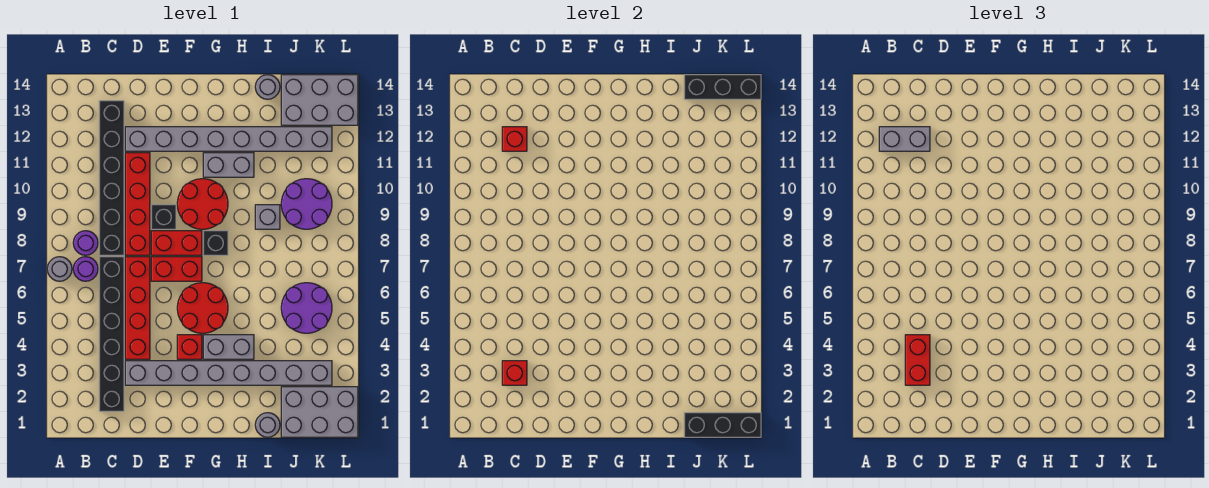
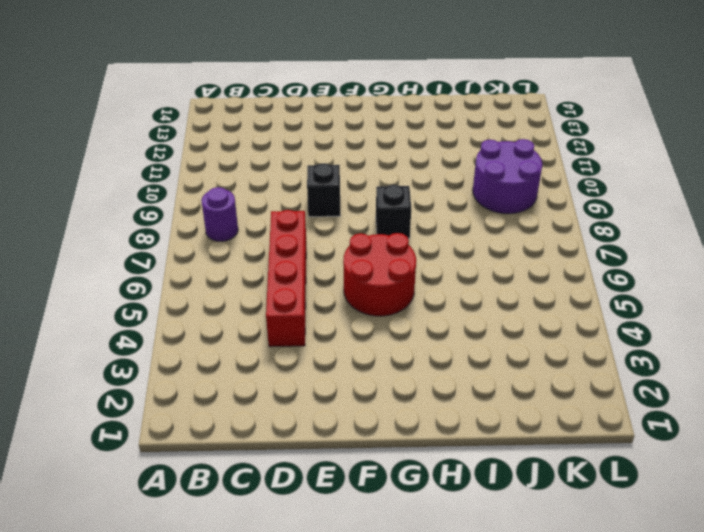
none -> grey 1x1 round brick [47,257,72,281]
none -> purple 1x1 round brick [73,257,98,281]
none -> black 1x6 brick [99,257,124,411]
none -> black 1x6 brick [99,101,124,255]

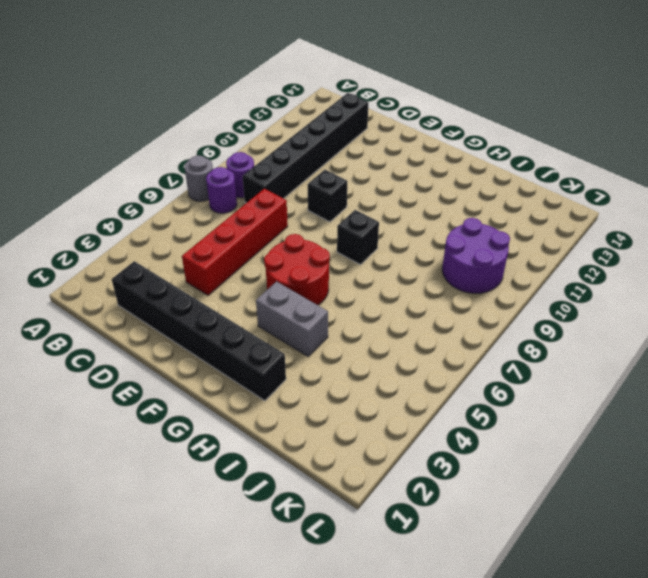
black 1x6 brick [112,261,286,401] -> black 1x6 brick turned to [99,257,124,411]
none -> grey 1x8 brick [125,361,332,385]
none -> red 1x4 brick [125,153,150,255]
none -> grey 1x8 brick [125,127,332,151]
none -> red 1x2 brick [151,257,202,281]

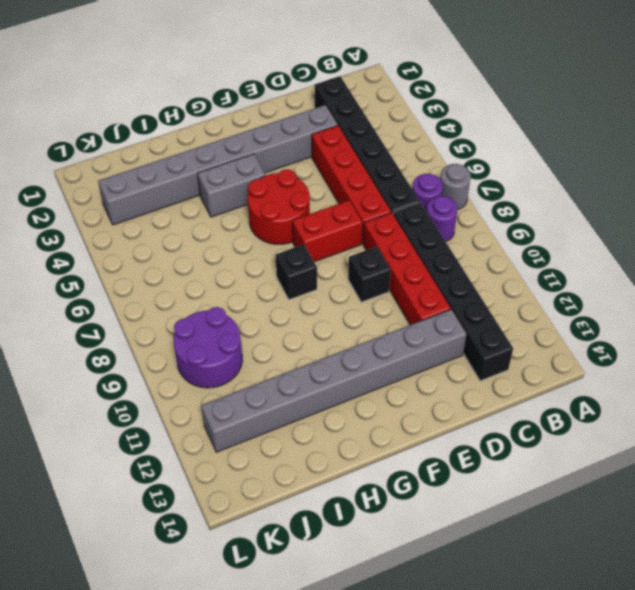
none -> red 1x2 brick [151,231,202,255]
none -> red 1x1 brick [177,335,202,359]
none -> red 2x2 round brick [177,179,228,229]
none -> grey 1x2 brick [203,153,254,177]

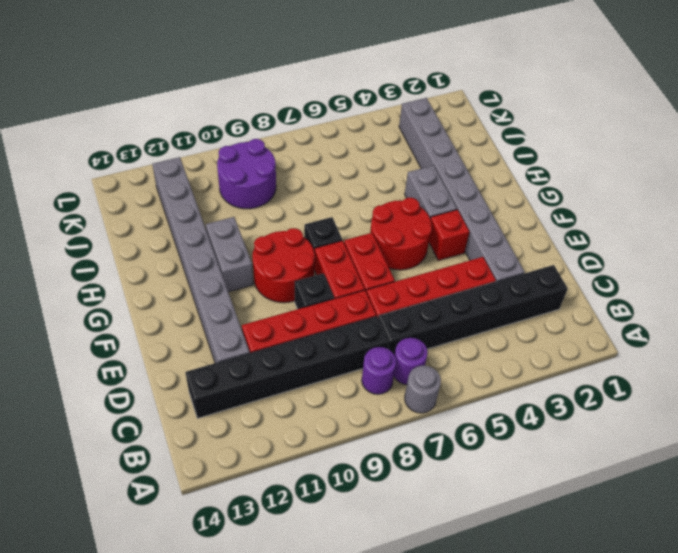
none -> grey 1x1 round brick [255,413,280,437]
none -> grey 1x1 brick [255,205,280,229]
none -> grey 1x1 round brick [255,75,280,99]
none -> grey 2x3 brick [281,387,358,437]

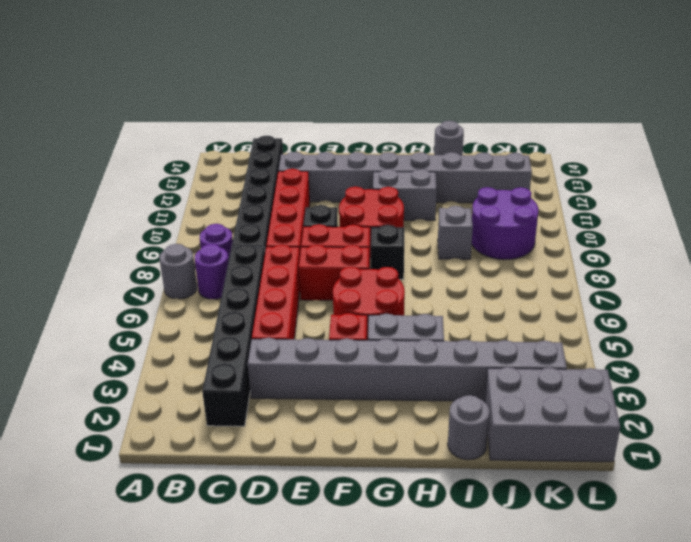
none -> purple 2x2 round brick [281,283,332,333]
none -> grey 2x3 brick [281,75,358,125]
none -> red 1x1 brick [502,361,527,385]
none -> red 1x1 brick [502,127,527,151]

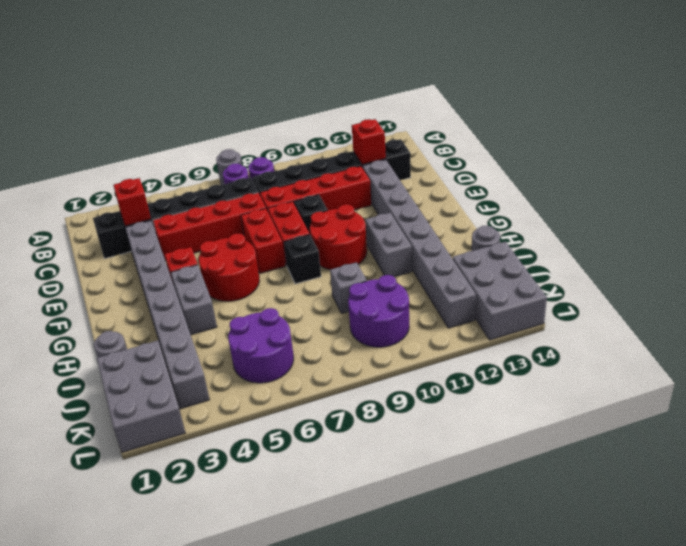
none -> black 1x3 brick [684,413,761,437]
none -> black 1x3 brick [684,75,761,99]
none -> grey 1x2 brick [879,127,930,151]
none -> red 1x2 brick [905,335,930,385]

